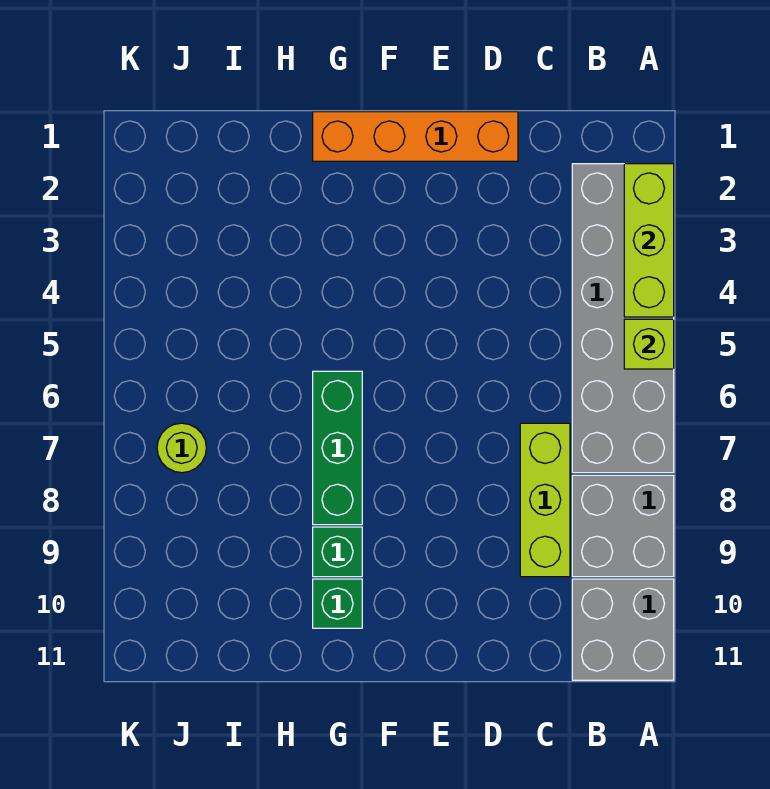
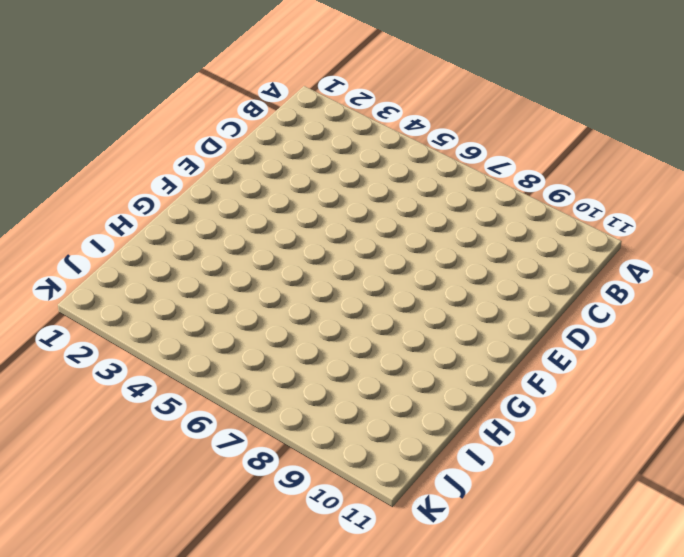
none -> grey 2x6 brick [572,164,674,473]
none -> grey 2x2 brick [572,475,674,577]

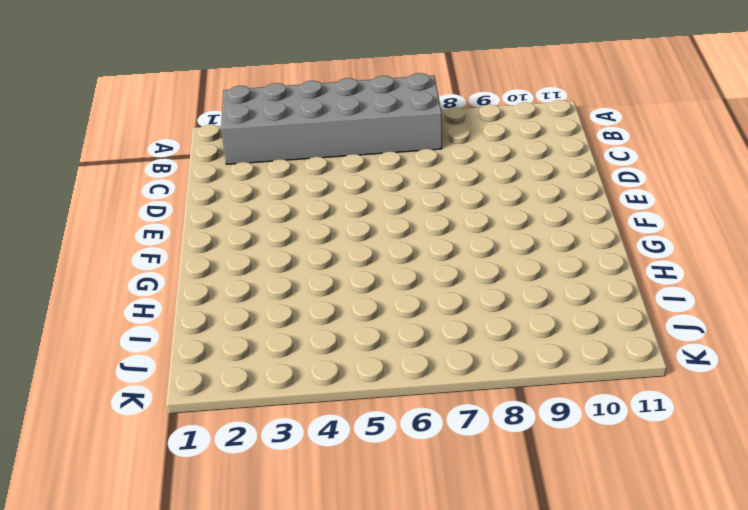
none -> grey 2x2 brick [572,475,674,577]
none -> grey 2x2 brick [572,579,674,680]

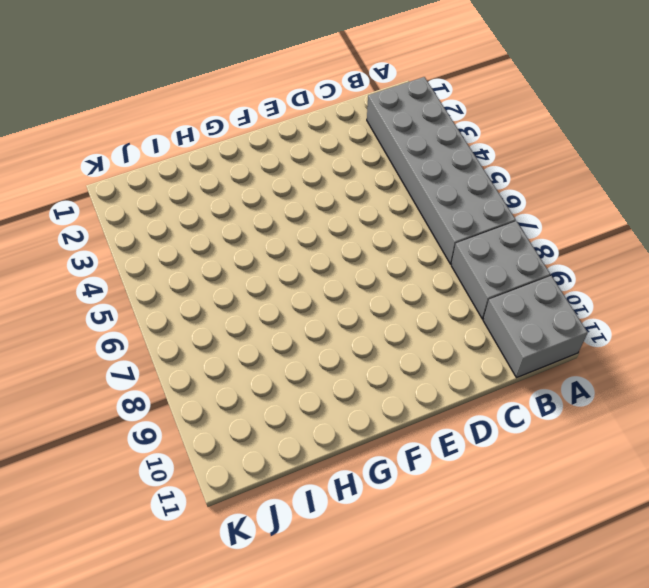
none -> lime 1x3 brick [520,423,570,577]
none -> orange 1x4 brick [313,112,518,161]

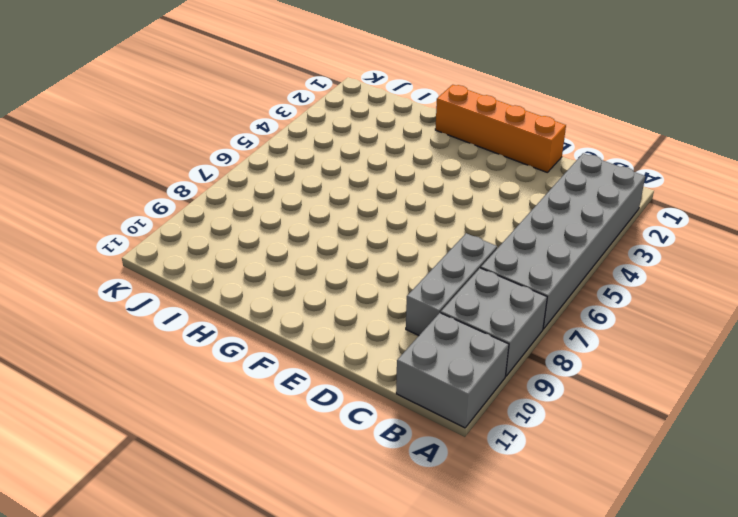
grey 1x3 brick [406,233,497,335] -> lime 1x3 brick [520,423,570,577]
none -> green 1x3 brick [313,371,362,525]
none -> green 1x1 brick [313,527,362,577]

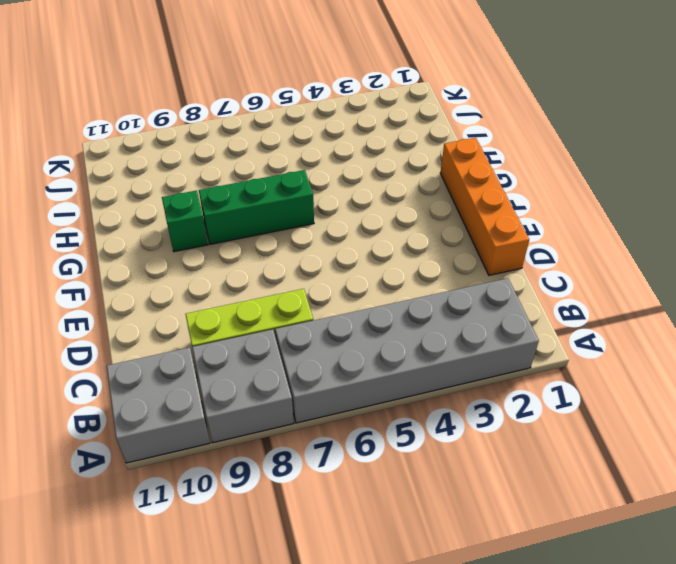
none -> green 1x1 brick [313,579,362,628]
none -> lime 1x1 round brick [157,423,206,473]

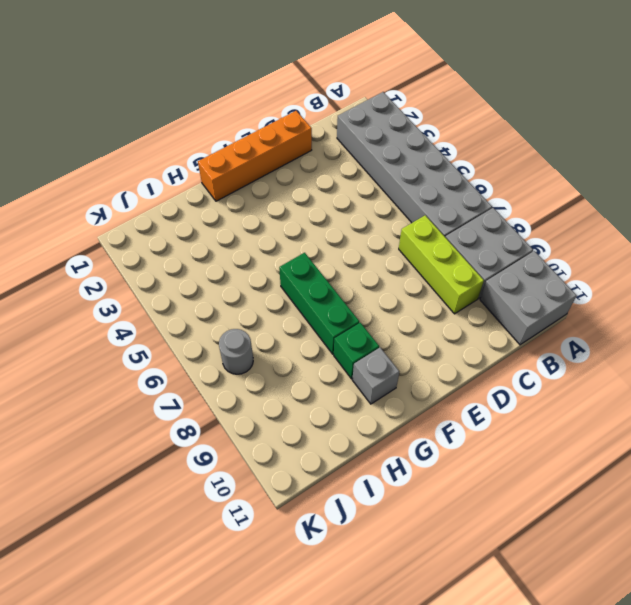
grey 1x1 brick [352,348,400,404] -> green 1x1 brick [313,579,362,628]
grey 1x1 round brick [219,329,253,374] -> lime 1x1 round brick [157,423,206,473]
none -> lime 1x3 brick [624,164,674,317]
none -> lime 1x1 brick [624,319,674,369]

